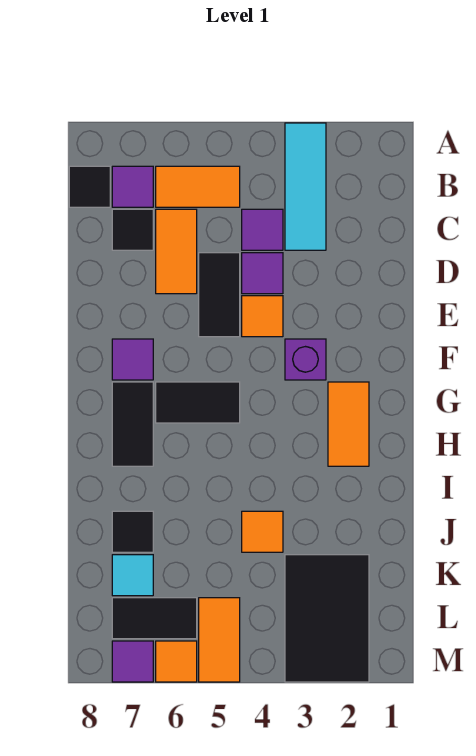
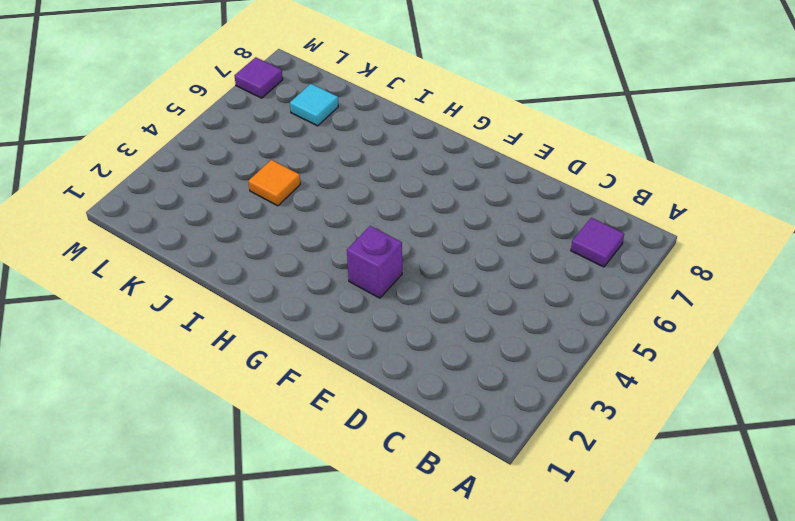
none -> cyan 1x3 tile [285,123,326,250]
none -> orange 1x2 tile [156,166,240,207]
none -> black 1x1 tile [69,166,110,207]

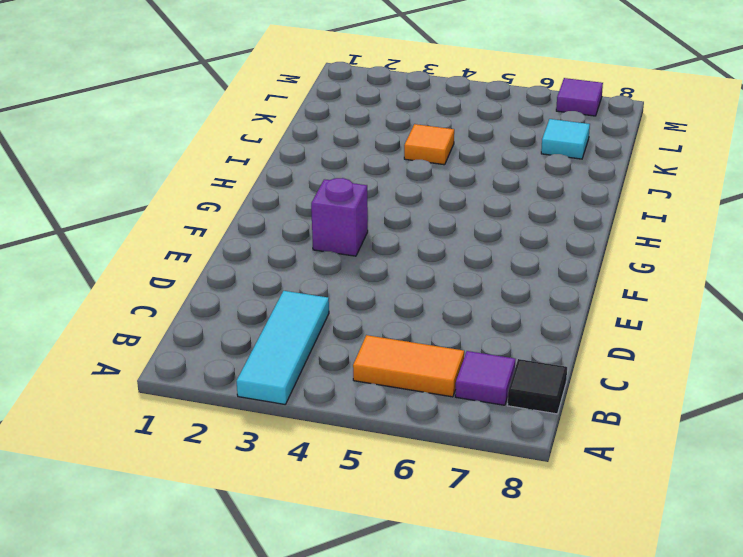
none -> purple 1x1 tile [242,209,283,250]
none -> orange 1x2 tile [156,209,197,294]
none -> black 1x1 tile [112,209,153,250]

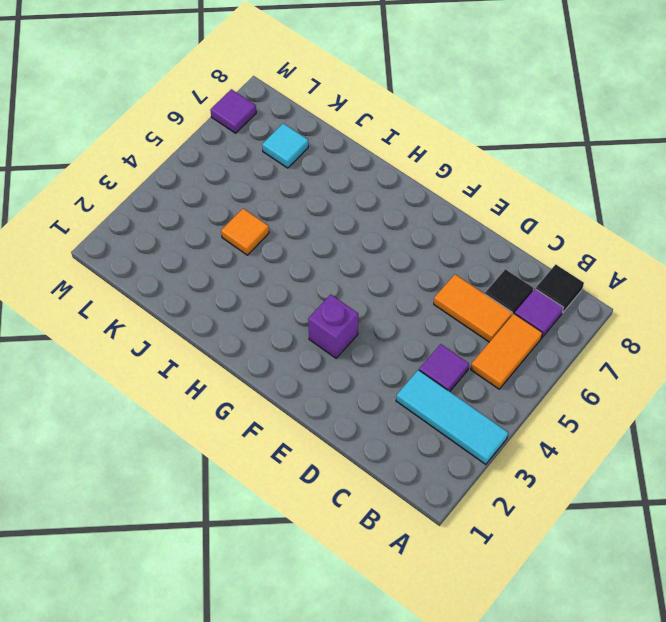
none -> purple 1x1 tile [242,253,283,294]
none -> black 1x2 tile [199,253,240,337]
none -> orange 1x1 tile [242,296,283,337]

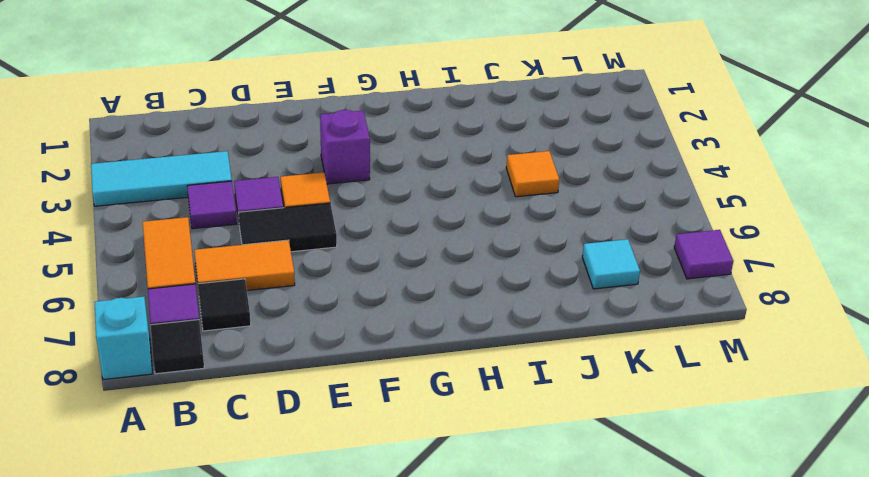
cyan 1x1 brick [95,297,152,380] -> none
none -> purple 1x1 tile [112,339,153,380]
none -> orange 1x2 tile [328,382,369,466]
none -> black 1x2 tile [156,382,240,423]

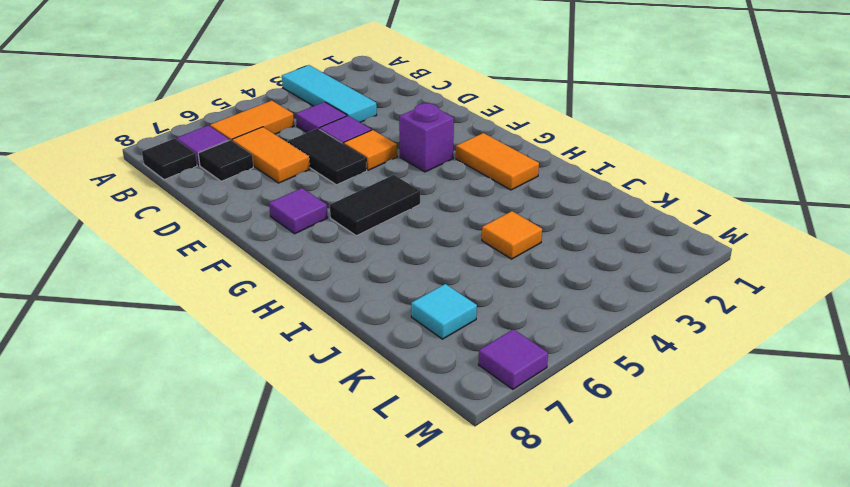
none -> black 1x2 tile [112,382,153,466]
none -> black 1x1 tile [112,511,153,552]
none -> black 2x3 tile [285,555,369,682]

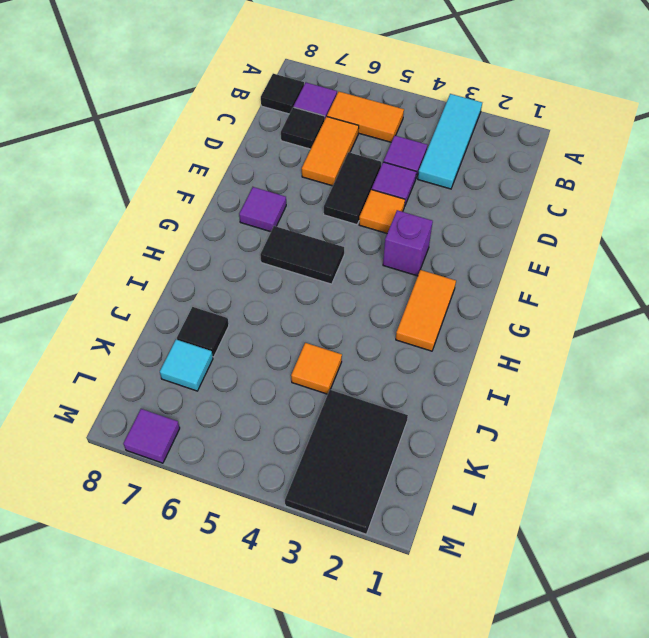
none -> black 1x2 tile [112,382,153,466]
none -> orange 1x2 tile [199,598,240,682]
none -> black 1x2 tile [112,598,197,639]

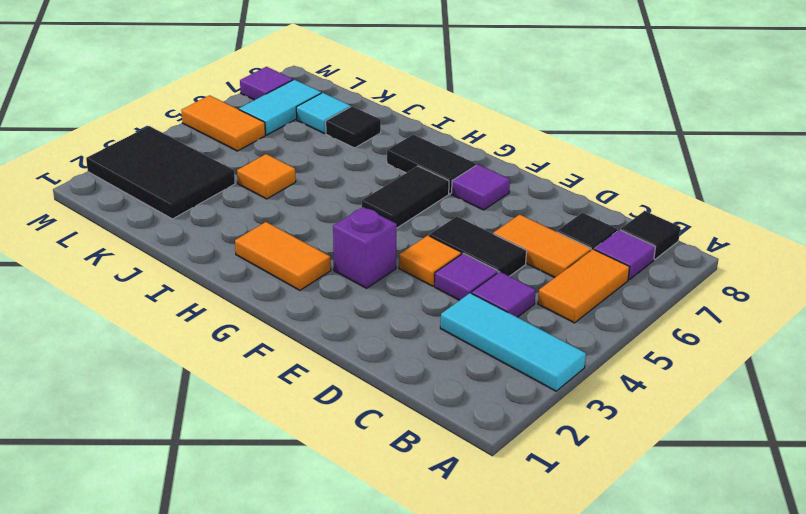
cyan 1x2 tile [239,80,321,135] -> black 1x2 tile [112,598,197,639]
none -> orange 1x1 tile [156,641,197,682]

